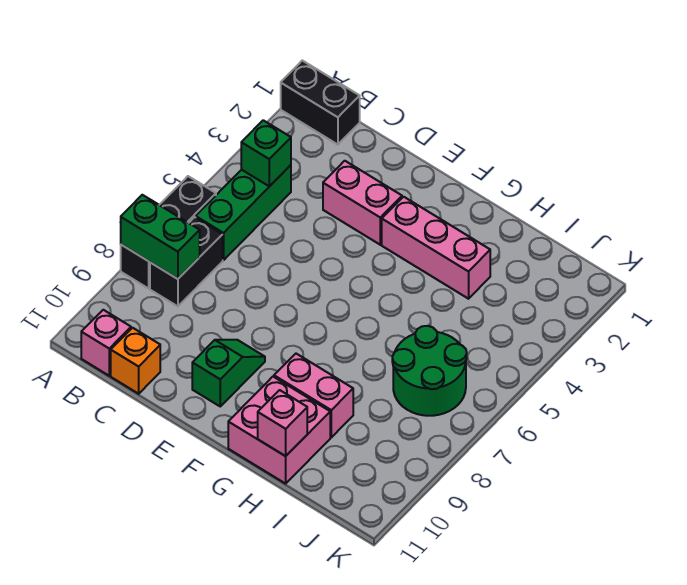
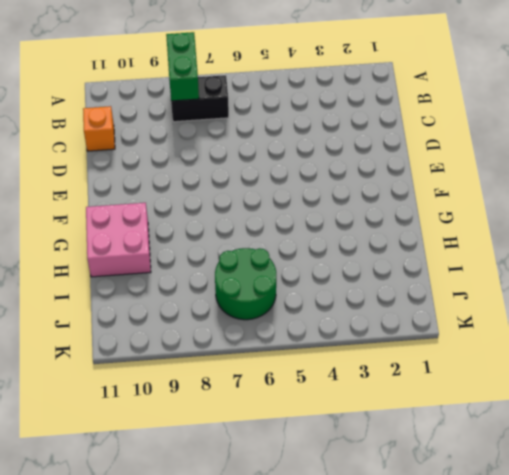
none -> black 1x2 brick [281,61,360,145]
none -> black 1x3 brick [121,176,216,288]
none -> green 1x3 brick [196,165,291,260]

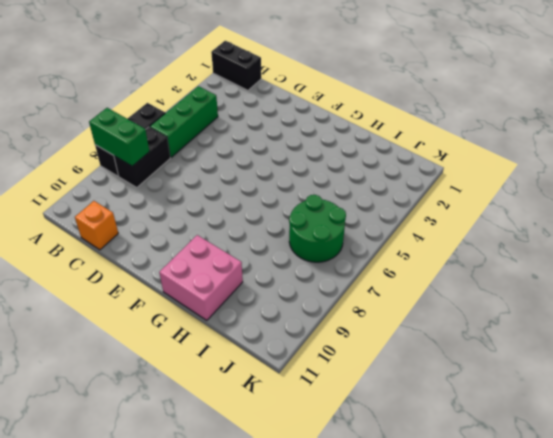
none -> pink 1x1 brick [81,310,131,376]
none -> pink 1x2 brick [323,161,402,245]
none -> green 1x2 slope [192,340,265,406]

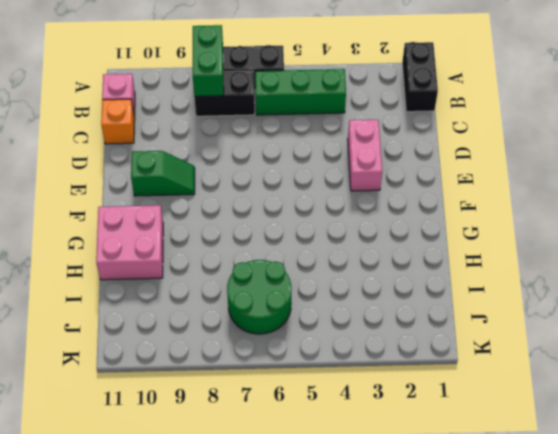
none -> pink 1x3 brick [382,197,490,299]
none -> pink 1x2 brick [274,354,353,437]
none -> green 1x1 brick [241,120,291,186]

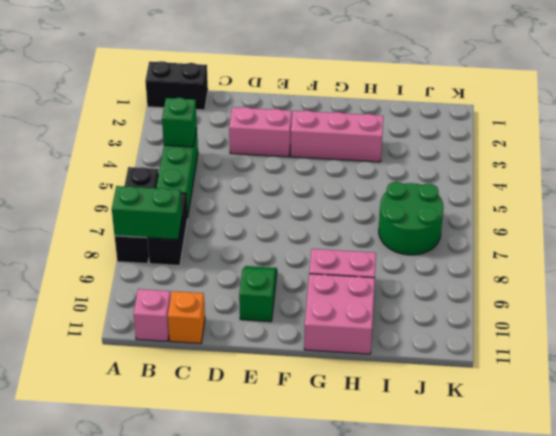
none -> pink 1x1 brick [258,390,307,456]

